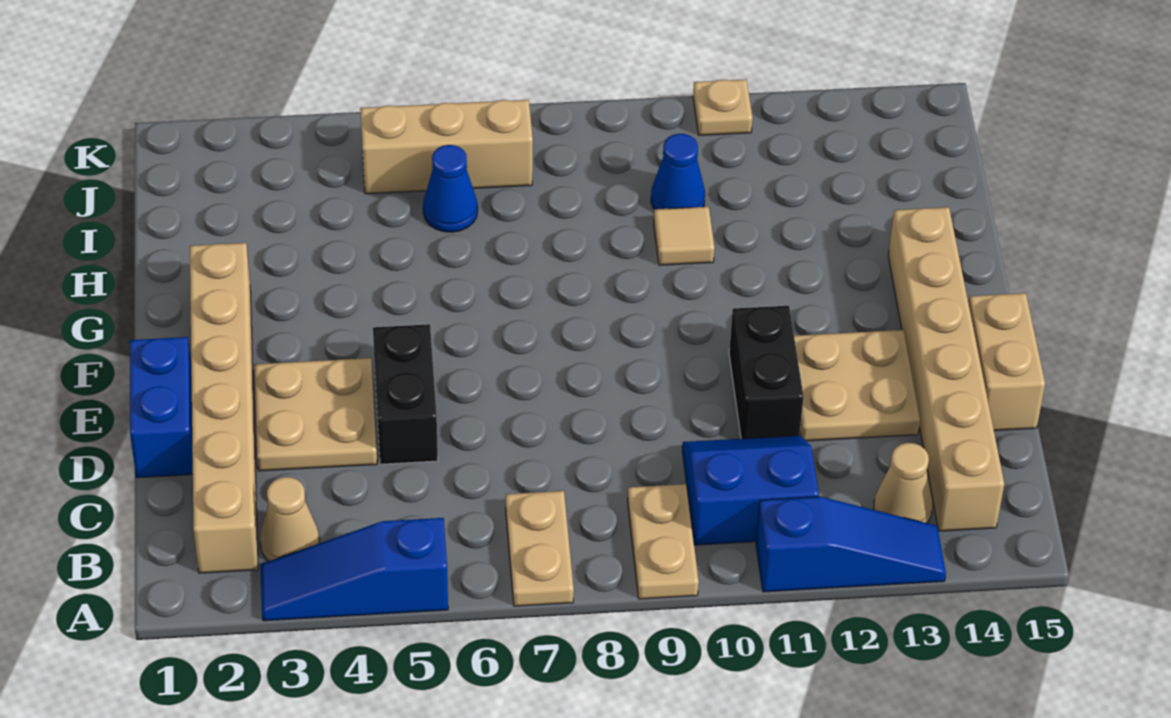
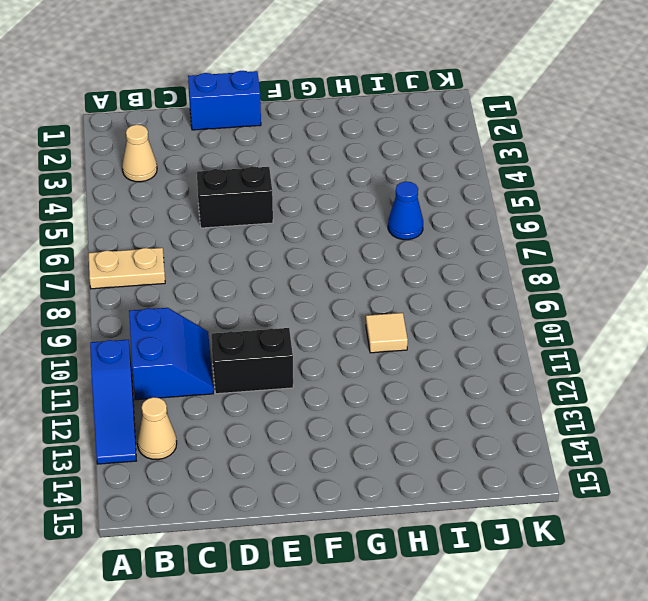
none -> blue 1x3 slope [261,518,448,621]
none -> tan 1x2 plate [628,484,699,599]
none -> tan 1x6 brick [190,243,258,573]

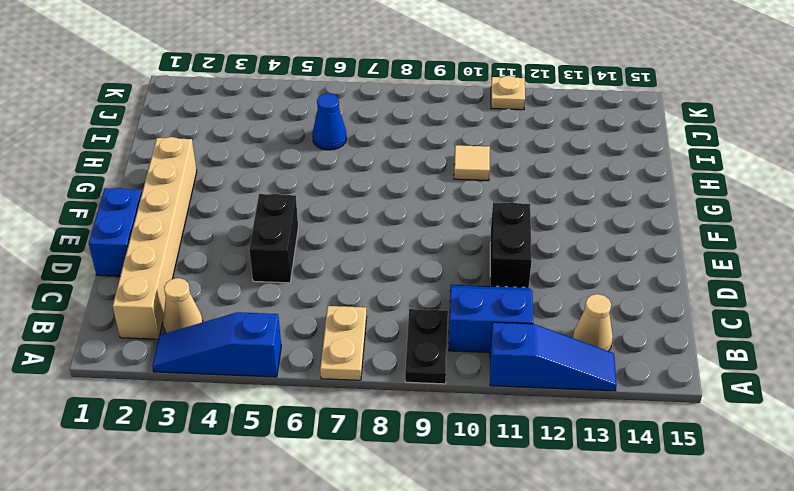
black 1x2 plate [405,309,448,384] -> tan 1x2 plate [628,484,699,599]
none -> tan 1x6 brick [888,207,1004,531]
none -> tan 2x2 plate [255,358,377,471]
none -> tan 2x2 plate [794,330,920,441]

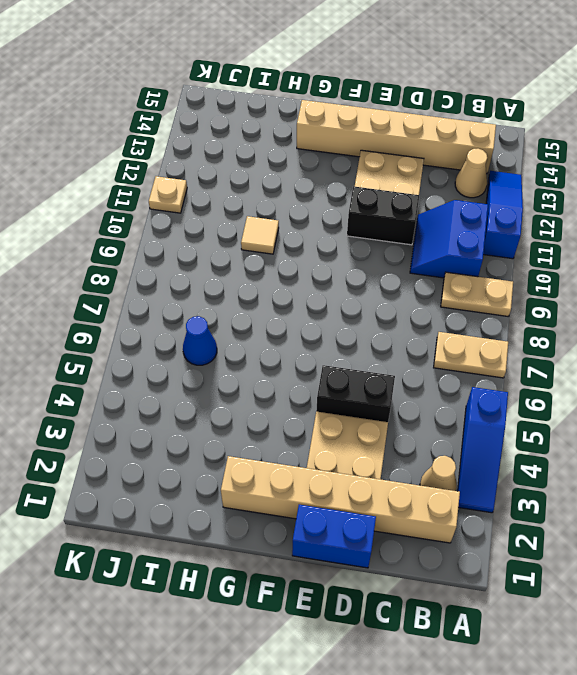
none -> tan 1x2 brick [969,293,1045,431]
none -> blue 1x1 cone [651,134,705,209]
none -> tan 1x3 brick [360,100,533,194]

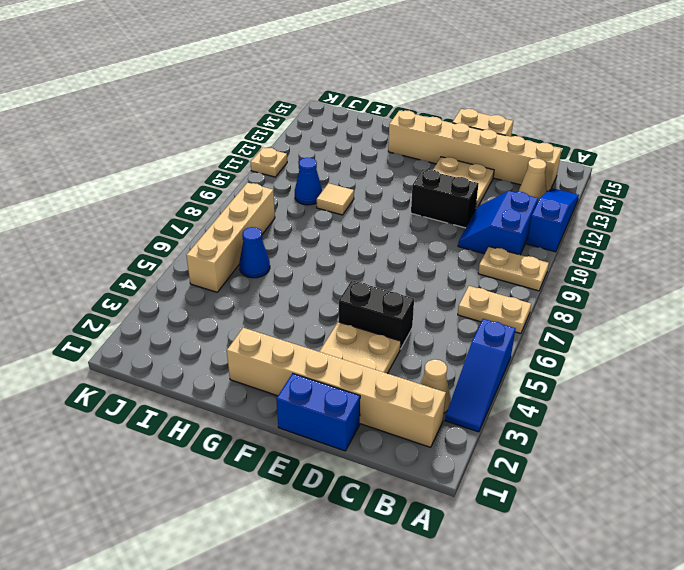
tan 1x4 brick [186,183,275,292] -> tan 1x3 brick [360,100,533,194]

